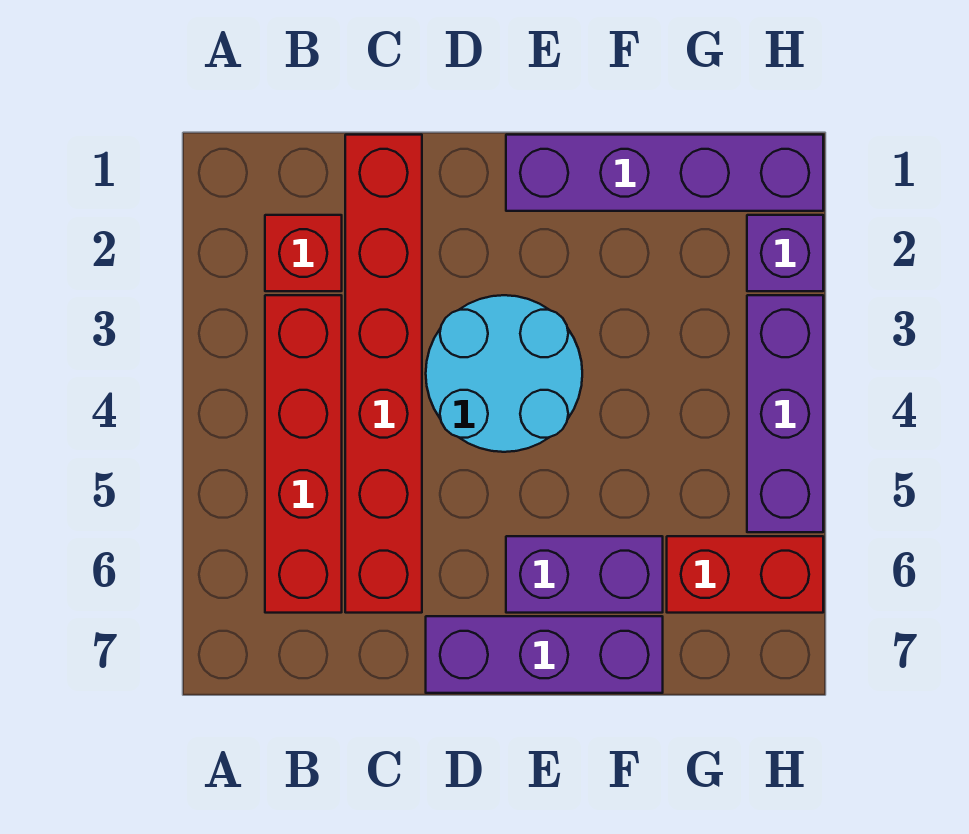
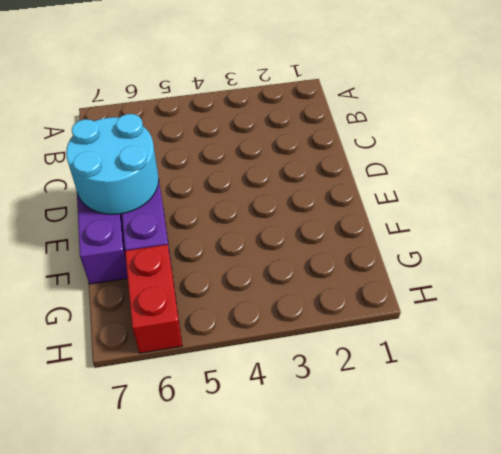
cyan 2x2 round brick [66,114,159,214] -> cyan 2x2 round brick moved to [426,295,582,452]
none -> red 1x1 brick [265,215,342,291]
none -> red 1x4 brick [265,295,342,613]

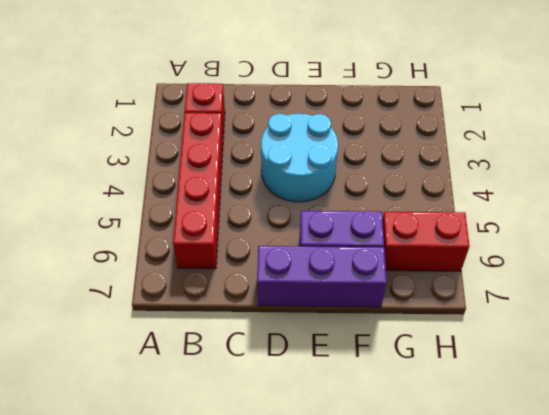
none -> red 1x6 brick [345,135,422,613]
none -> purple 1x4 brick [506,135,823,211]

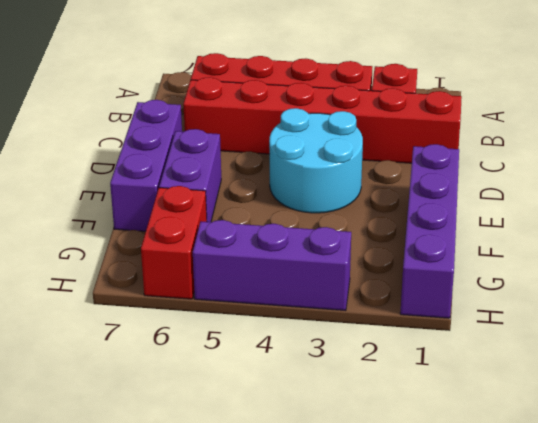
none -> purple 1x1 brick [747,215,823,291]

